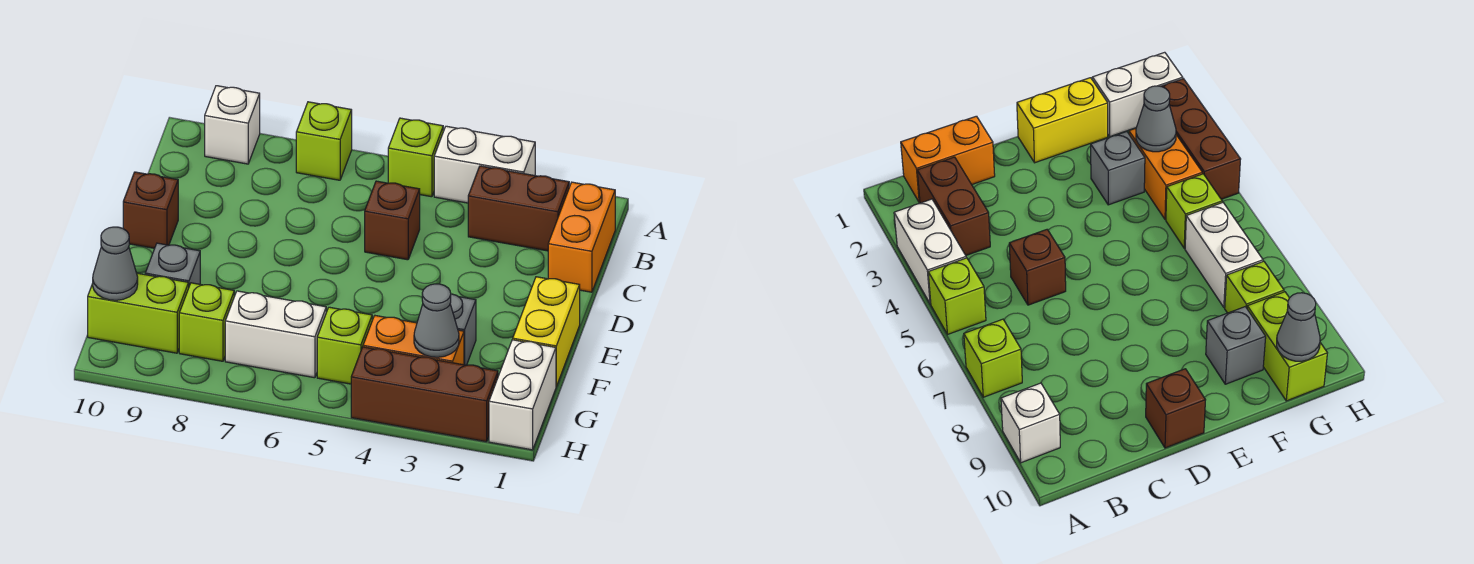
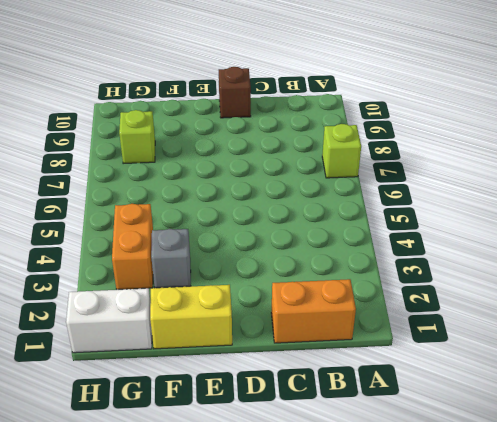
none -> white 1x2 brick [434,126,535,203]
none -> lime 1x1 brick [388,118,443,197]
none -> white 1x1 brick [205,86,260,164]

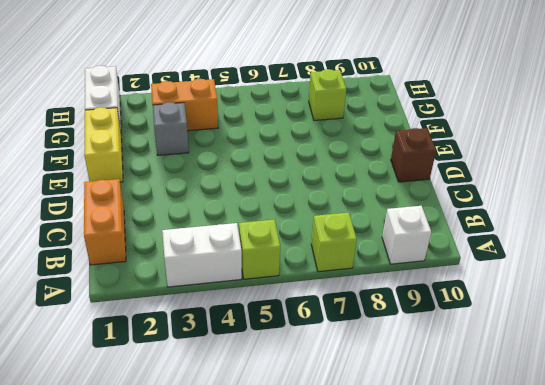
none -> brown 1x2 brick [468,166,569,251]
none -> brown 1x1 brick [365,181,420,260]
none -> grey 1x1 brick [145,243,200,286]

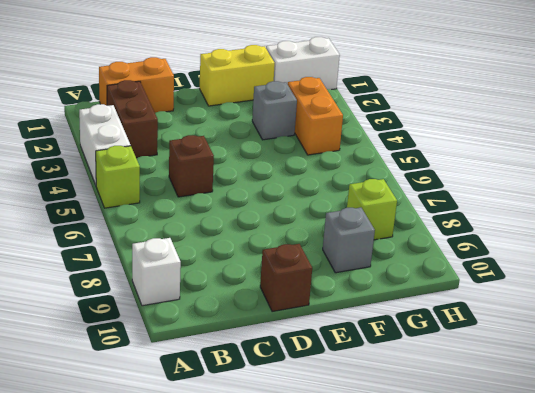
none -> lime 1x1 brick [296,102,352,180]
none -> lime 1x1 brick [317,307,372,384]
none -> white 1x2 brick [225,291,326,378]

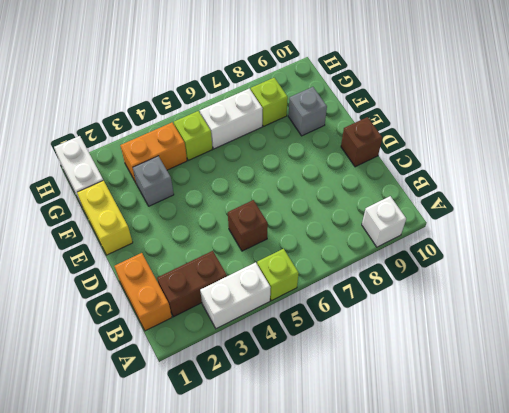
none -> lime 1x1 brick [296,102,352,180]
none -> lime 1x2 brick [88,273,189,353]
none -> brown 1x3 brick [351,347,498,442]

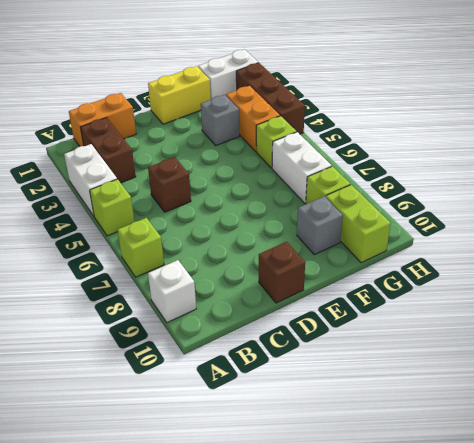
none -> grey 1x1 cone [414,284,459,357]
none -> grey 1x1 cone [93,227,138,300]

